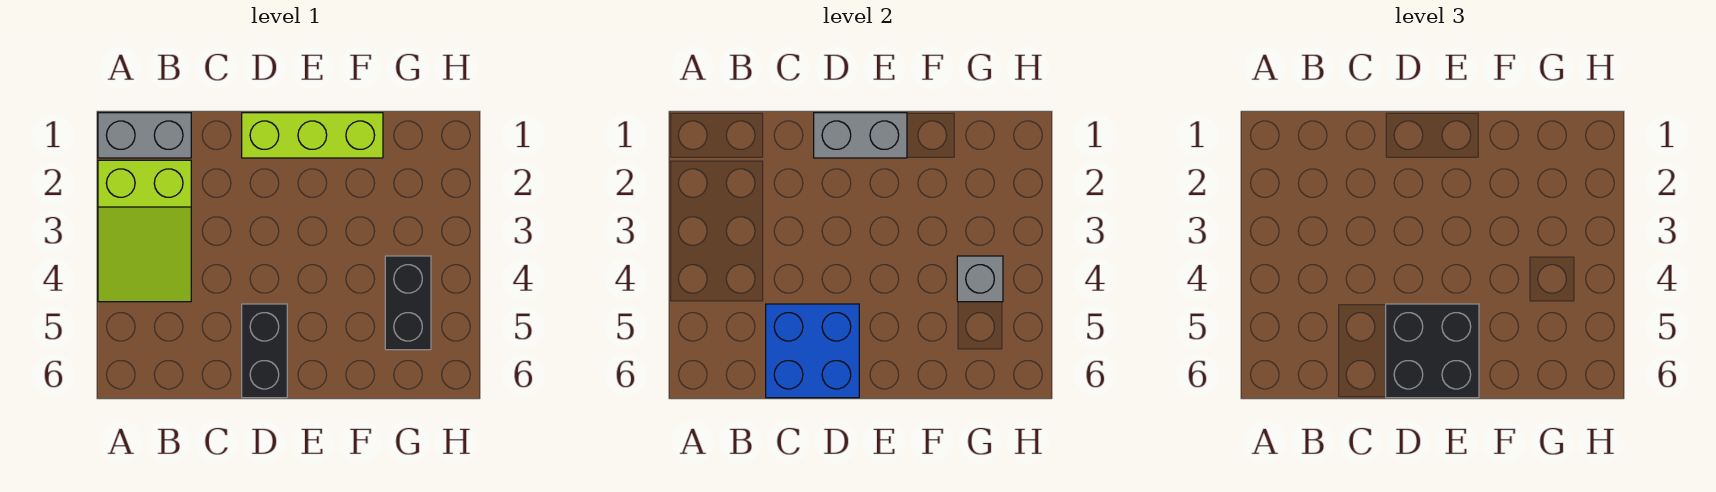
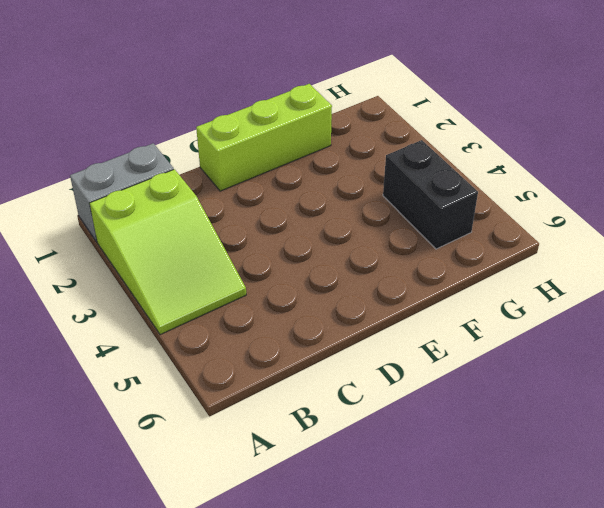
none -> black 1x2 brick [242,304,287,398]
none -> blue 2x2 brick [766,304,859,398]

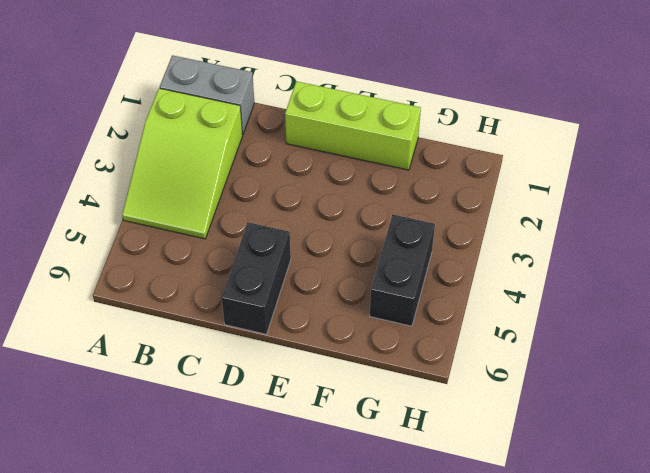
none -> blue 2x2 brick [766,304,859,398]
none -> grey 1x2 brick [814,113,907,158]

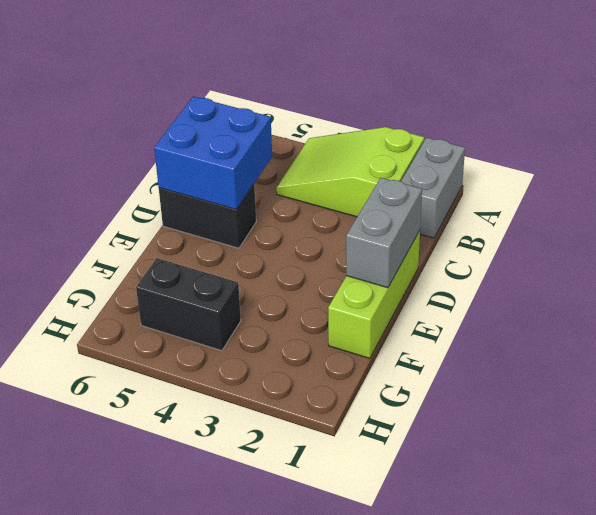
none -> grey 1x1 brick [957,256,1003,302]
none -> black 2x2 brick [1386,304,1479,398]

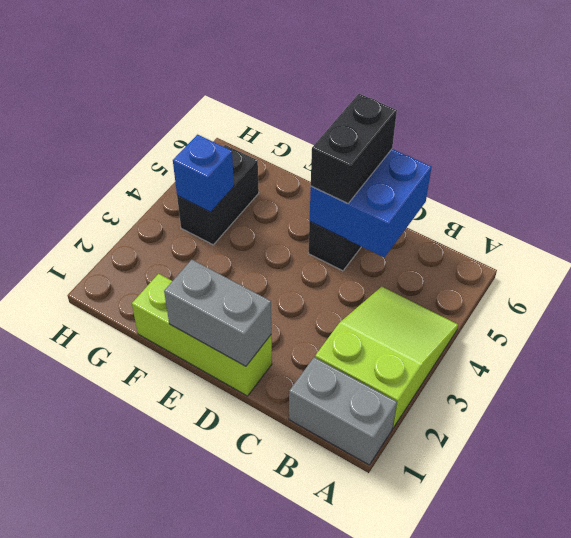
black 1x2 brick [311,94,397,204] -> black 2x2 brick [1386,304,1479,398]
blue 1x1 brick [173,135,234,212] -> grey 1x1 brick [957,256,1003,302]

